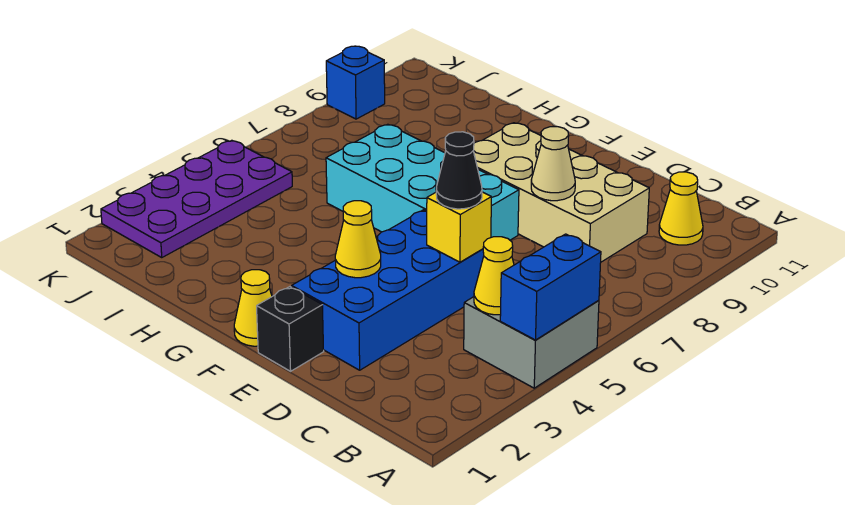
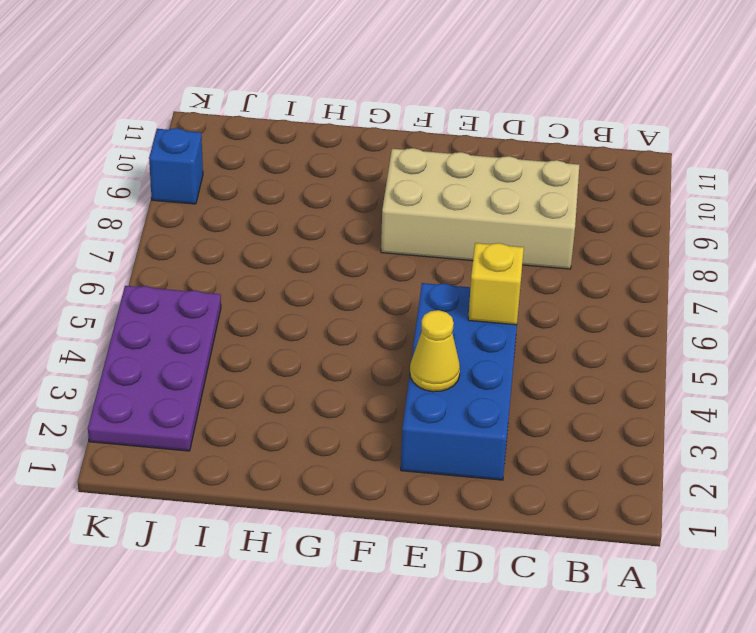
none -> grey 2x2 brick [464,297,599,388]
none -> yellow 1x1 cone [659,172,703,245]
none -> black 1x1 brick [257,287,324,371]

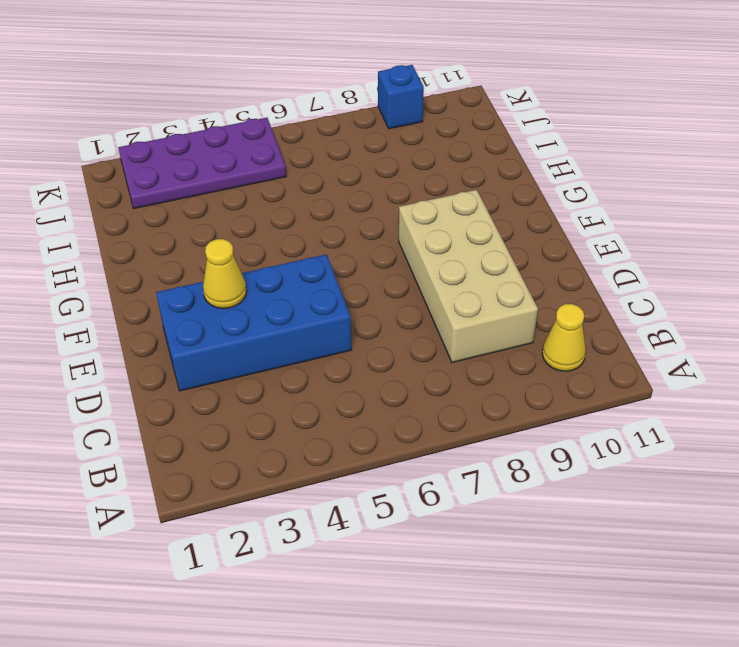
none -> grey 2x2 brick [464,297,599,388]
none -> black 1x1 brick [257,287,324,371]
none -> cyan 2x4 brick [326,124,519,240]

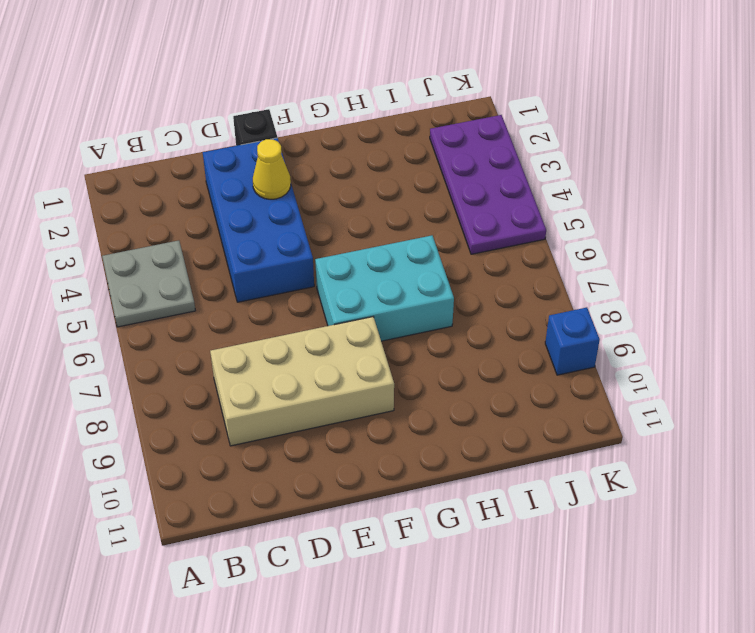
grey 2x2 plate [102,241,195,327] -> grey 2x2 brick [464,297,599,388]
cyan 2x3 brick [315,235,454,341] -> cyan 2x4 brick [326,124,519,240]
none -> yellow 1x1 cone [659,172,703,245]
none -> yellow 1x1 cone [234,270,272,346]
none -> blue 1x2 brick [500,234,601,340]

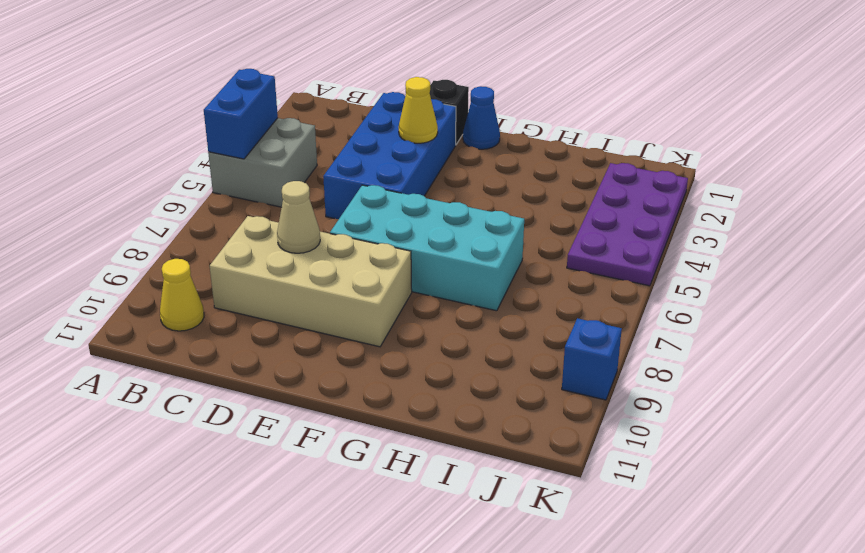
blue 1x1 cone [463,86,500,149] -> yellow 1x1 cone [234,270,272,346]
none -> yellow 1x1 cone [474,237,514,315]
none -> yellow 1x1 brick [427,192,491,262]
none -> black 1x1 cone [436,132,482,209]

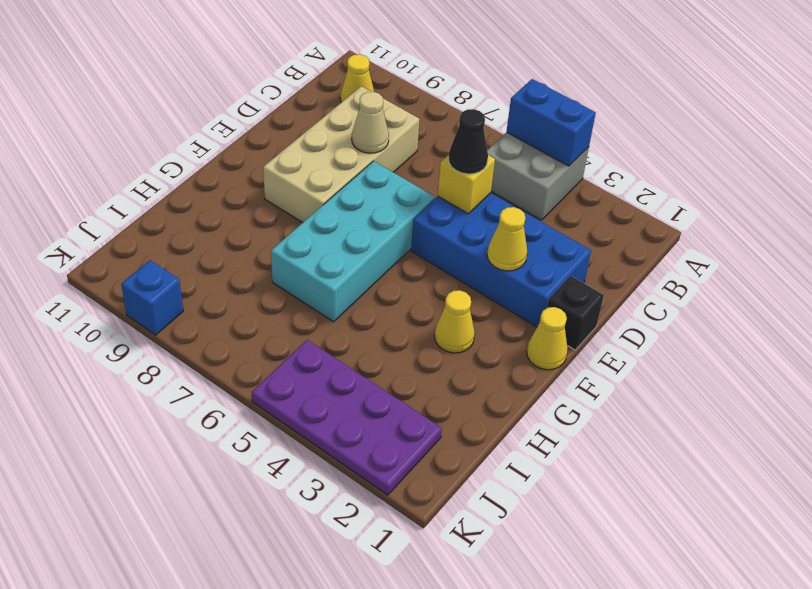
yellow 1x1 cone [435,290,475,353] -> yellow 1x1 cone moved to [474,237,514,315]

